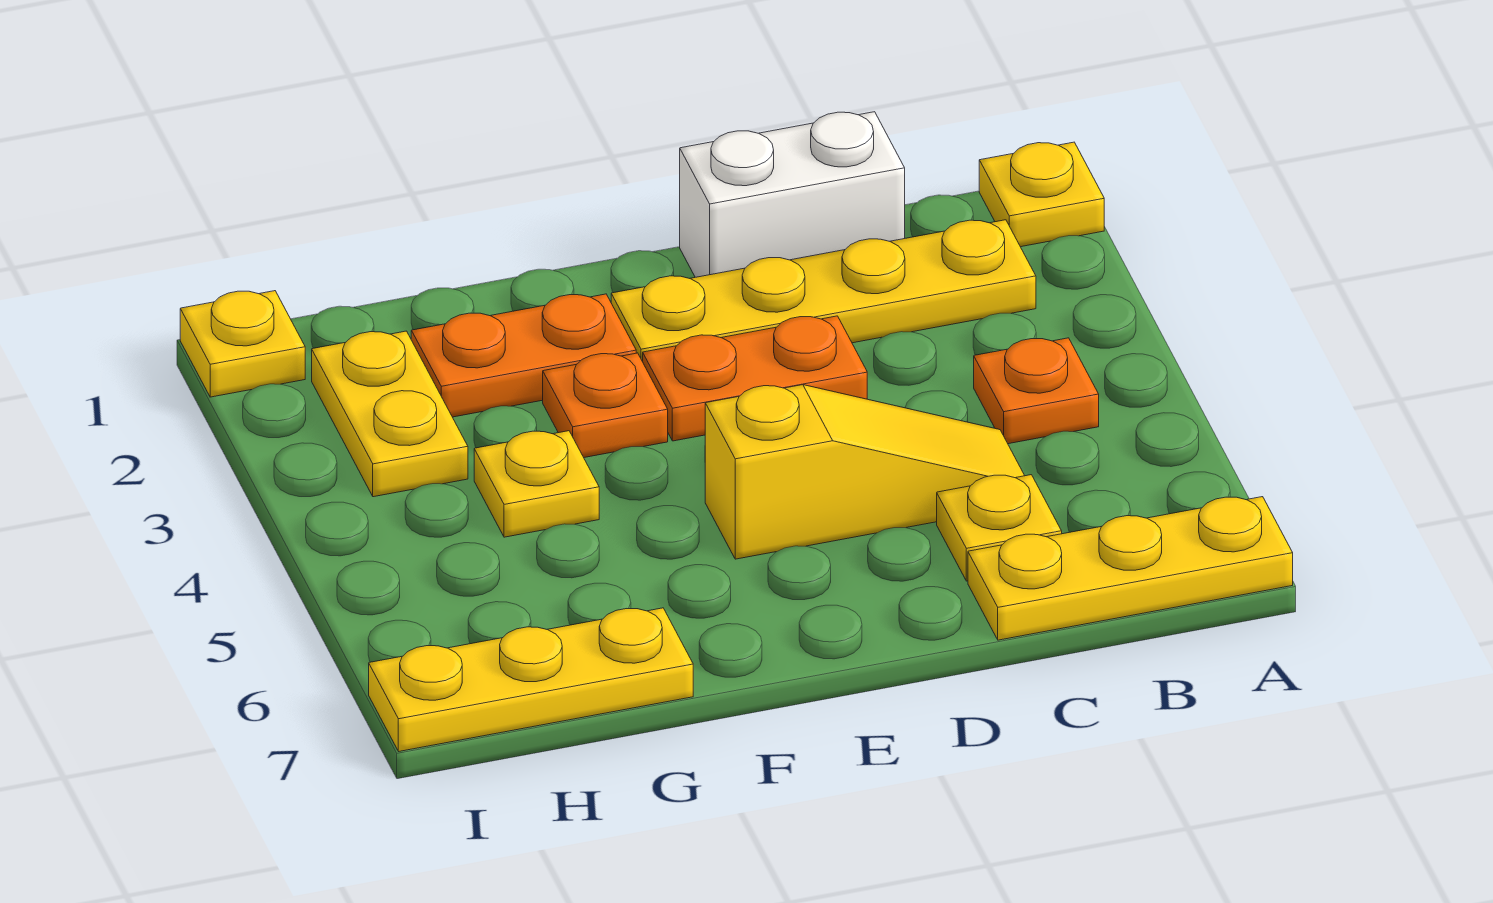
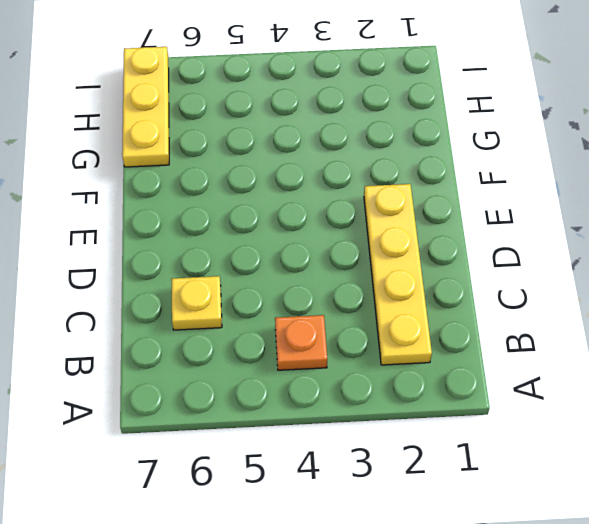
none -> yellow 1x1 plate [979,142,1104,247]
none -> yellow 1x3 plate [968,497,1293,640]
none -> white 1x2 brick [680,112,905,277]

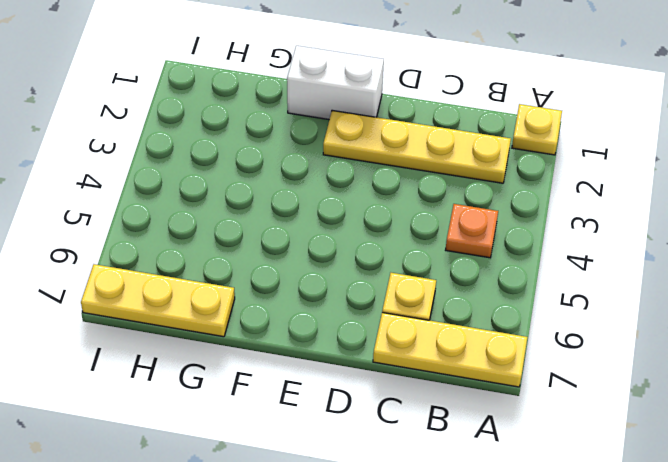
white 1x2 brick [287,46,384,120] -> white 1x2 brick moved to [680,112,905,277]
none -> yellow 1x3 slope [705,385,1025,559]
none -> orange 1x2 plate [643,316,867,441]
none -> orange 1x2 plate [411,294,636,417]

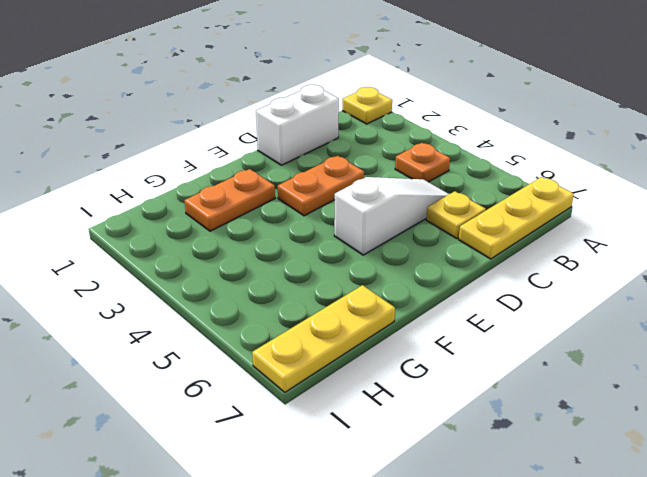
white 1x3 slope [334,177,449,255] -> yellow 1x3 slope [705,385,1025,559]
none -> yellow 1x4 plate [611,220,1036,362]
none -> orange 1x1 plate [543,353,668,457]
none -> yellow 1x1 plate [474,431,599,537]

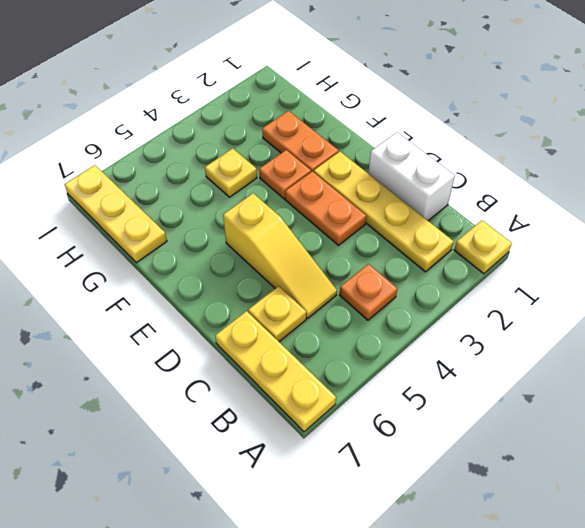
none -> yellow 1x2 plate [312,331,468,497]
none -> yellow 1x1 plate [180,291,305,397]

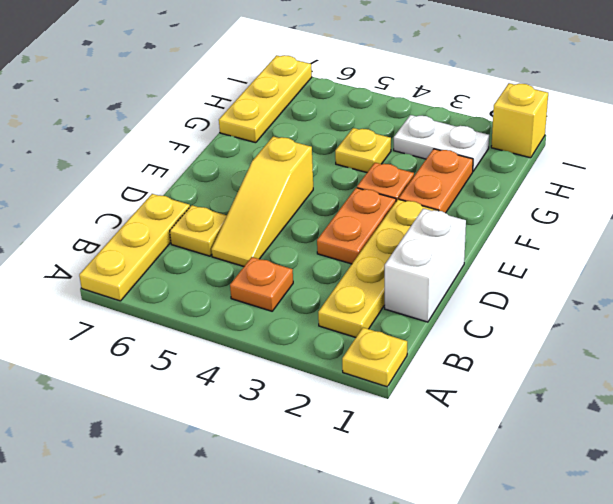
white 1x2 plate [394,115,489,171] -> yellow 1x2 plate [312,331,468,497]
yellow 1x1 brick [491,83,548,158] -> yellow 1x1 plate [180,291,305,397]

